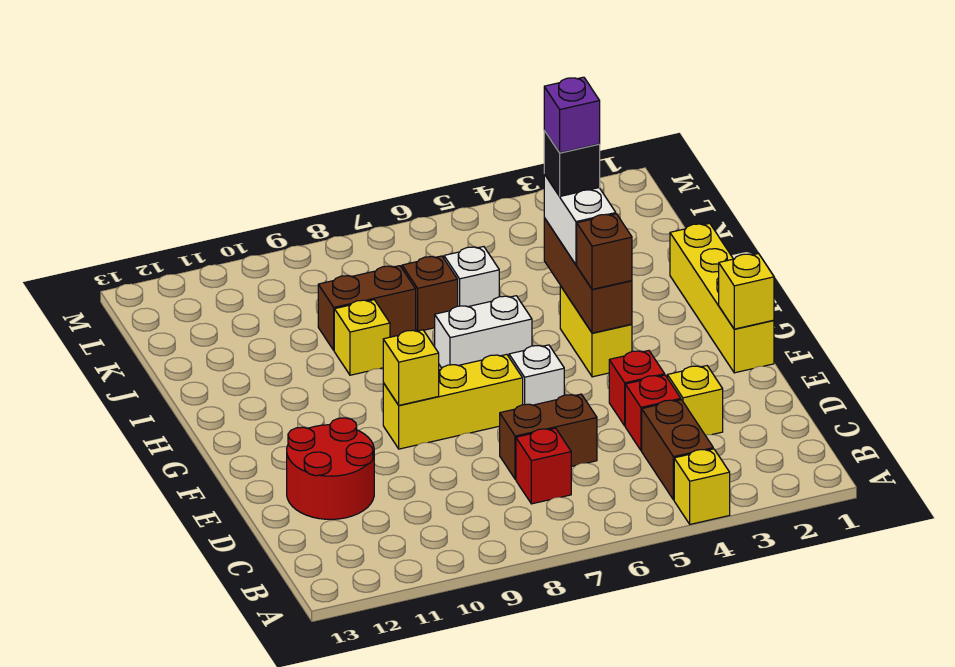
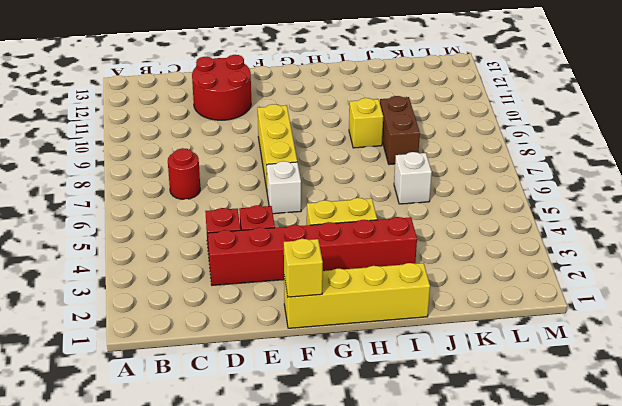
red 1x1 round brick [168,148,200,199] -> red 1x1 brick [516,428,571,504]
red 1x6 brick [208,217,417,286] -> yellow 1x1 brick [667,366,723,435]
none -> yellow 1x1 brick [674,449,730,524]
none -> brown 1x2 brick [642,400,713,500]
none -> brown 1x2 brick [500,394,597,479]

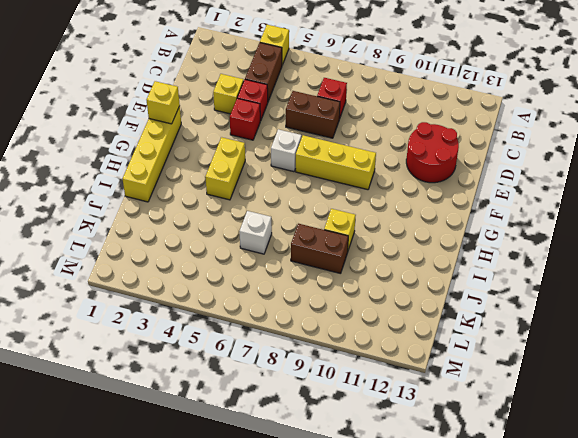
none -> white 1x2 brick [435,296,532,368]
none -> brown 1x1 brick [402,256,458,331]
none -> yellow 1x1 brick [383,330,439,405]

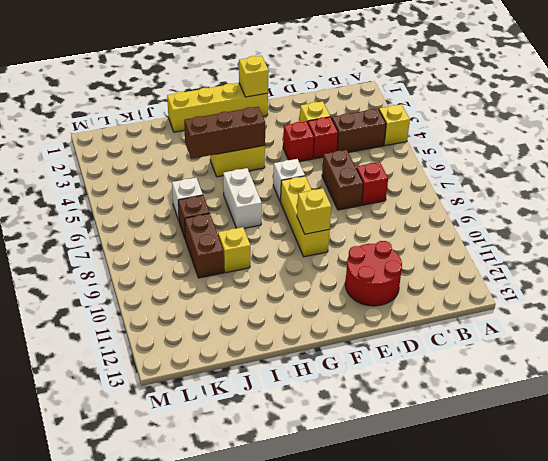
none -> brown 1x1 brick [577,214,632,289]
none -> white 1x2 brick [544,174,616,265]
none -> black 1x1 brick [544,130,600,196]

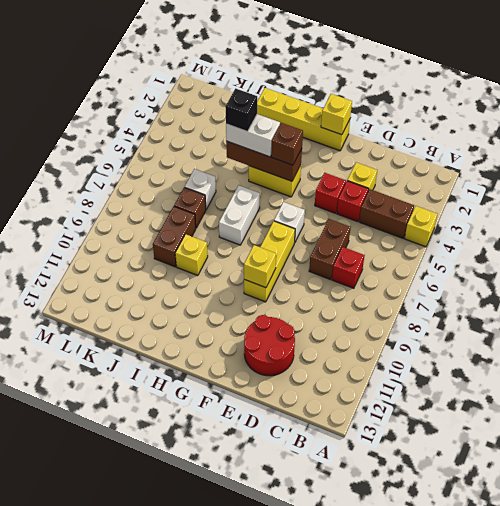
none -> purple 1x1 brick [544,77,600,153]

